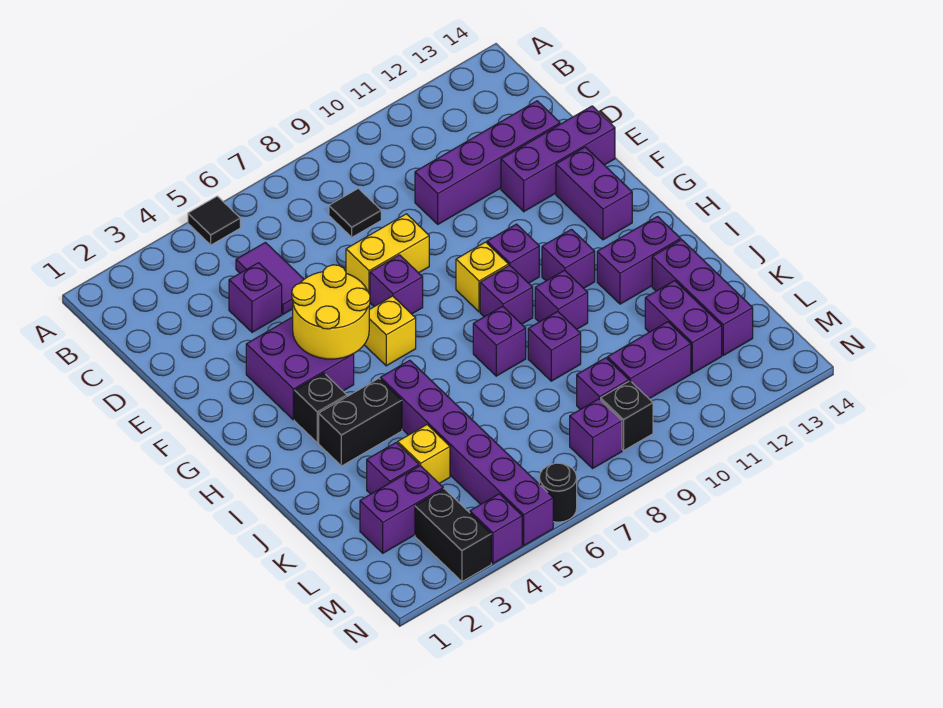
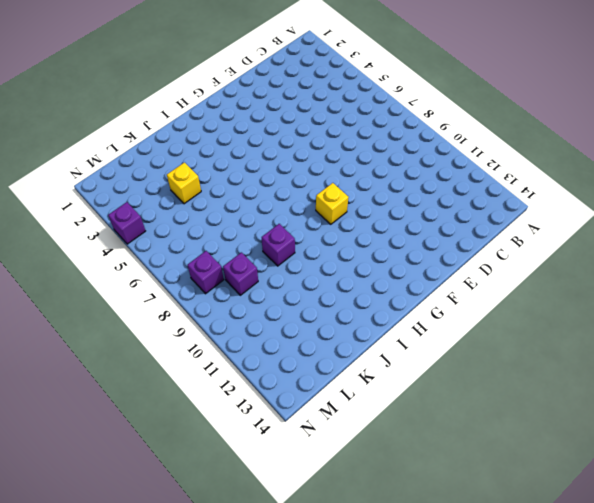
none -> black 1x1 tile [188,196,240,245]
none -> purple 1x2 tile [236,242,304,314]
none -> black 1x1 tile [329,188,381,237]
none -> purple 1x1 brick [229,263,282,332]

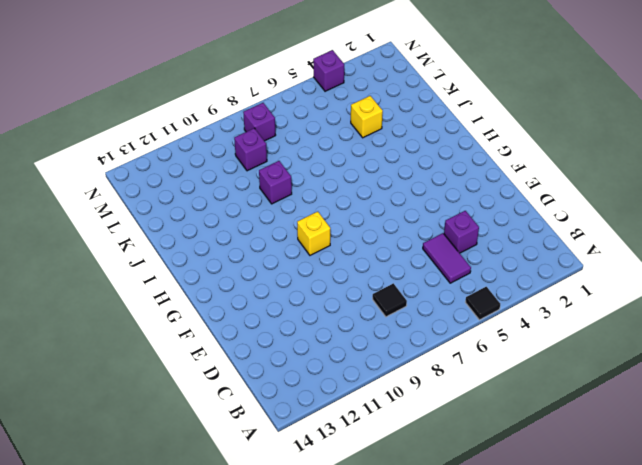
none -> purple 1x4 brick [415,101,560,224]
none -> yellow 1x2 brick [346,214,429,294]
none -> purple 1x3 brick [501,106,615,212]
none -> purple 2x2 brick [246,317,354,420]

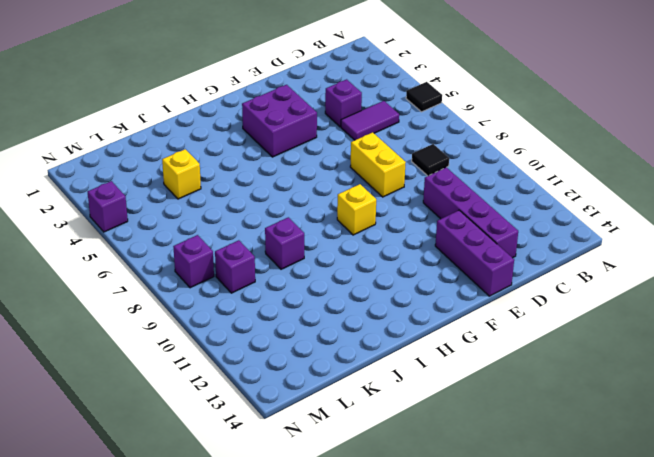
none -> purple 1x1 brick [370,255,423,314]
none -> purple 1x2 brick [556,147,632,240]
none -> yellow 1x1 brick [364,296,416,366]
none -> purple 1x1 brick [487,224,539,283]

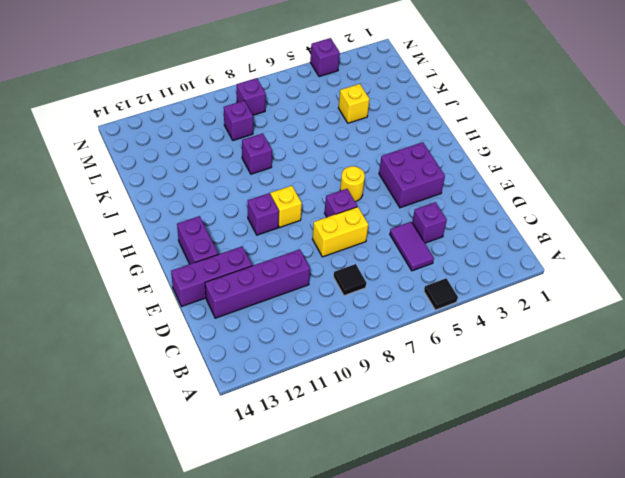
yellow 1x1 round brick [340,166,365,202] -> yellow 1x1 brick [364,296,416,366]
none -> black 1x1 brick [294,373,347,443]
none -> purple 1x1 brick [480,265,533,324]
none -> purple 1x1 brick [542,229,595,288]
none -> black 1x2 brick [319,378,402,466]

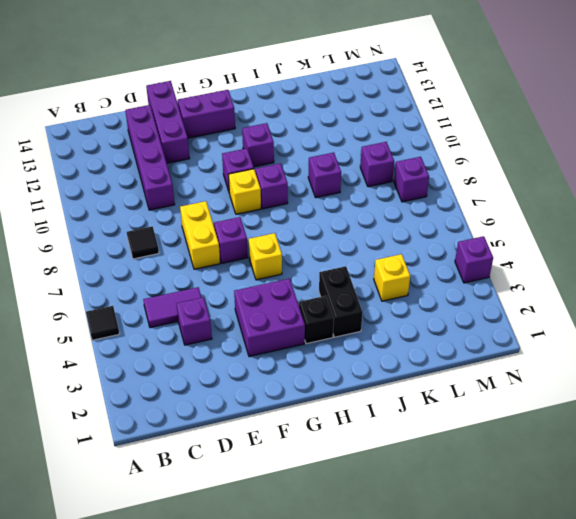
none -> purple 1x6 brick [380,360,553,546]
none -> purple 1x1 brick [473,306,526,376]
none -> purple 1x1 brick [535,270,588,329]
none -> purple 1x2 brick [597,217,681,304]

